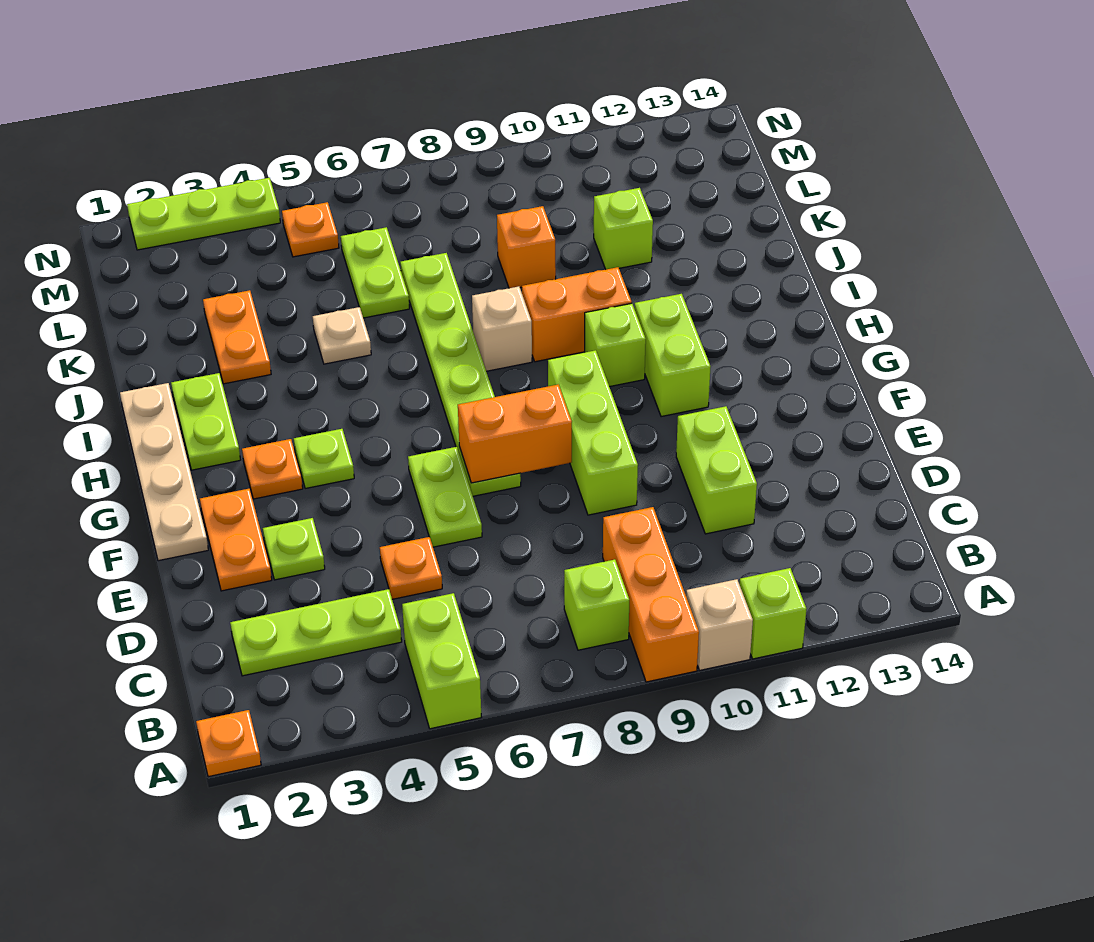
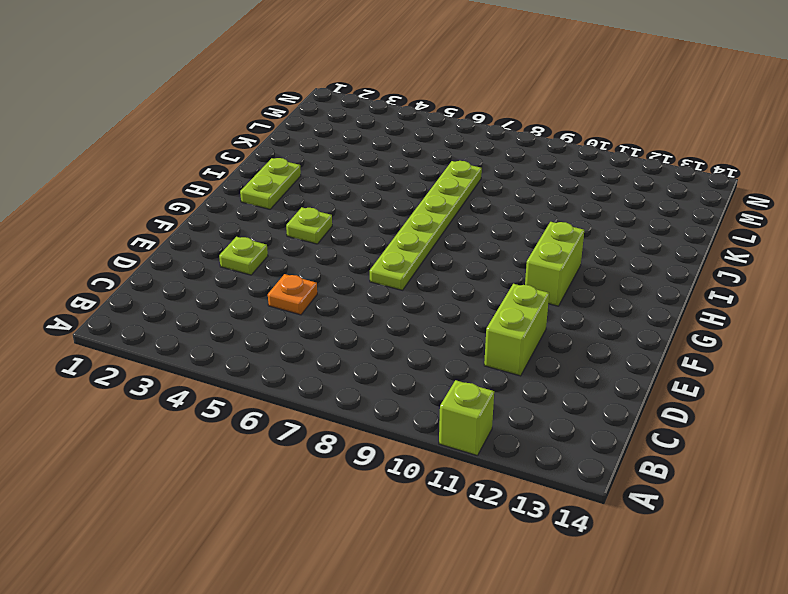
none -> orange 1x1 plate [196,710,261,777]
none -> lime 1x2 brick [402,593,481,729]
none -> orange 1x3 brick [603,507,699,682]
none -> tan 1x1 brick [686,579,753,670]

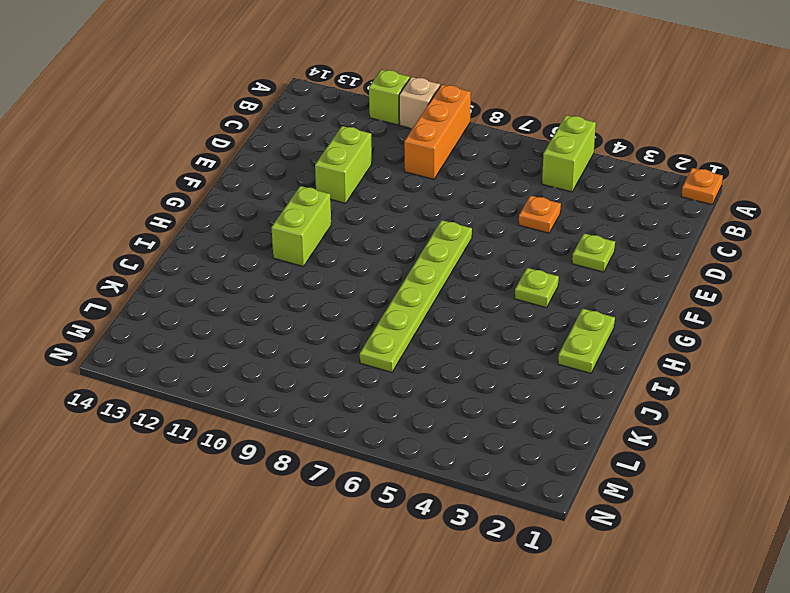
none -> lime 1x1 brick [564,559,629,650]
none -> lime 1x3 plate [230,589,402,676]
none -> orange 1x2 plate [200,489,272,591]
none -> lime 1x2 plate [408,447,482,547]

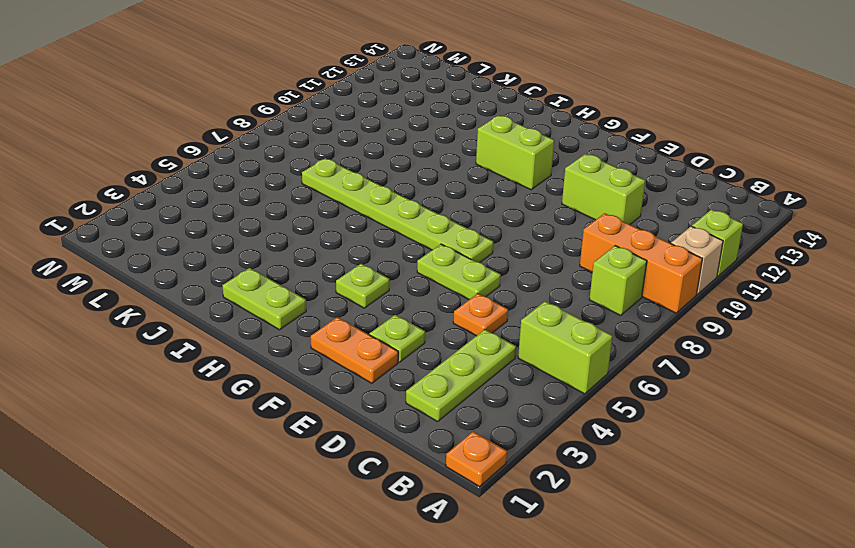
none -> lime 1x3 brick [548,350,638,515]
none -> tan 1x4 plate [120,383,208,561]
none -> orange 1x1 plate [242,439,303,499]
none -> lime 1x1 brick [585,303,646,387]

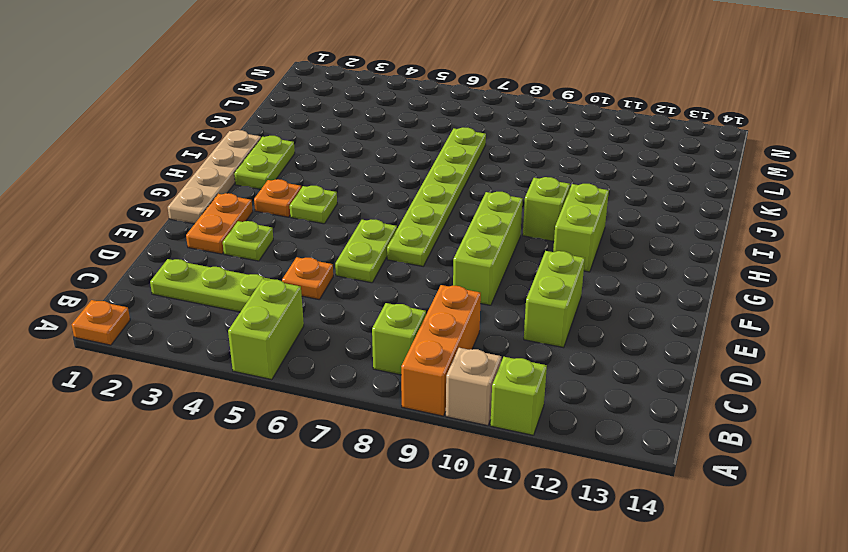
none -> tan 1x1 brick [472,286,532,371]
none -> orange 1x2 brick [522,267,632,362]
none -> orange 1x2 plate [203,290,271,384]
none -> tan 1x1 plate [313,307,371,364]

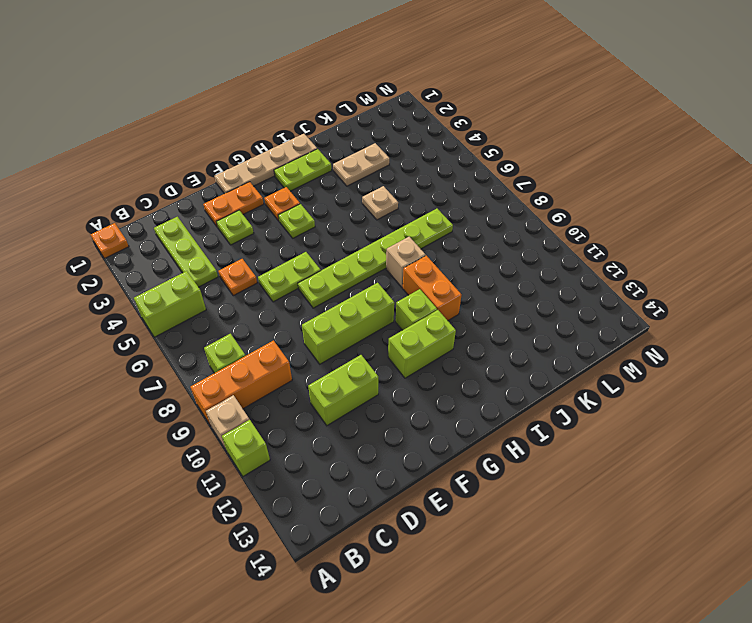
tan 1x2 plate [333,143,389,186] -> orange 1x2 plate [203,290,271,384]
none -> lime 1x2 plate [341,227,409,318]
none -> orange 1x1 brick [497,206,556,288]
none -> lime 1x1 brick [594,188,653,269]
none -> orange 1x1 plate [282,202,339,257]

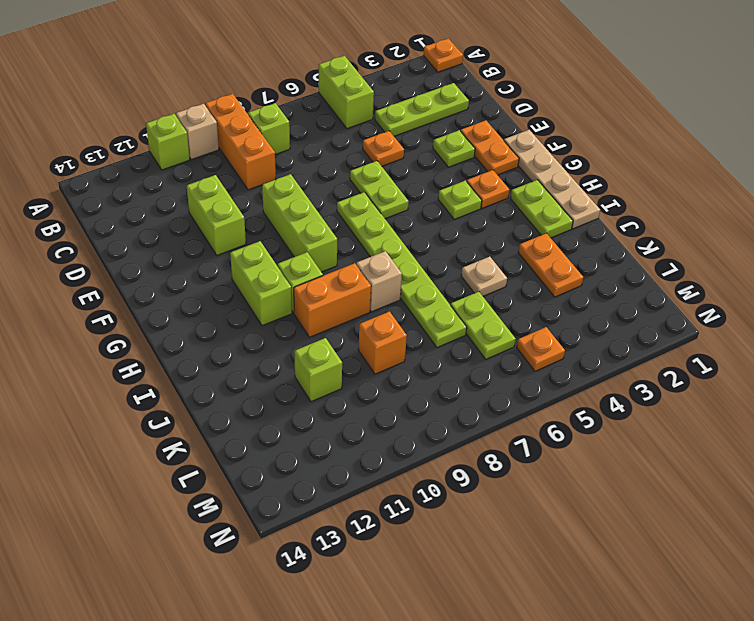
none -> lime 1x3 plate [127,178,280,250]
none -> orange 1x2 brick [458,384,572,483]

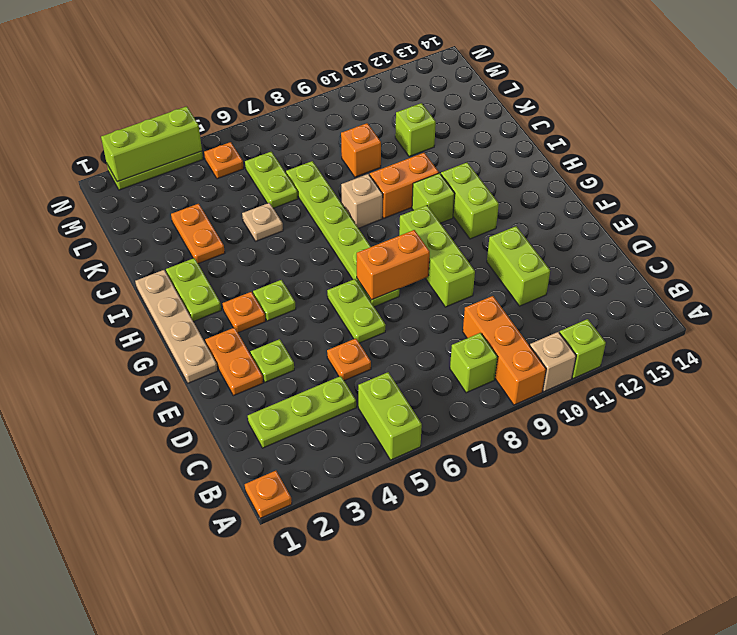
lime 1x3 brick [101,106,202,182] -> none

